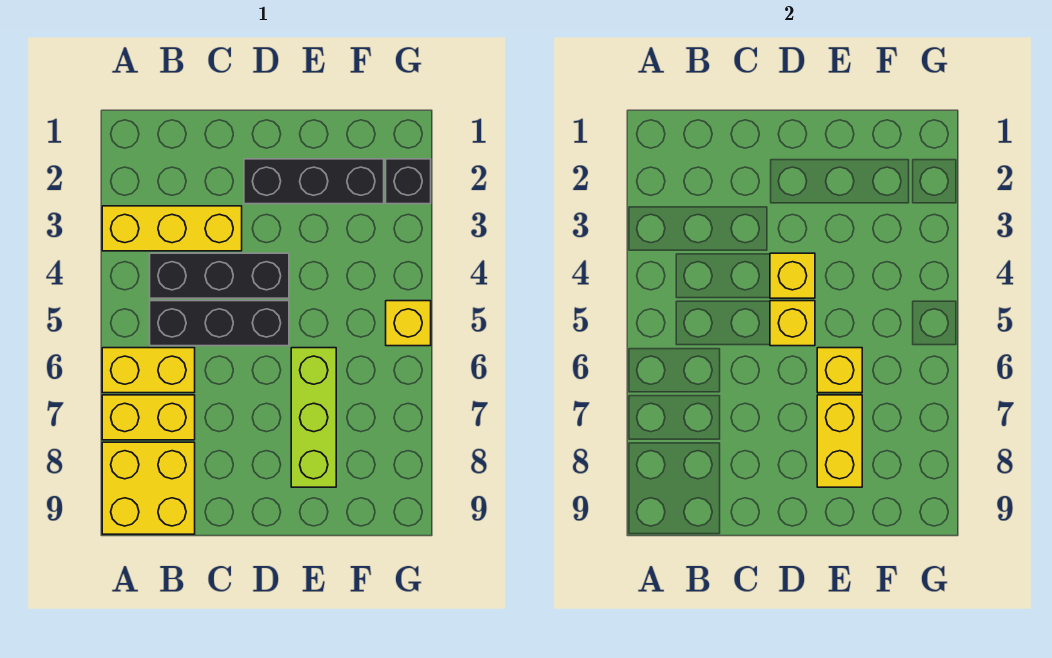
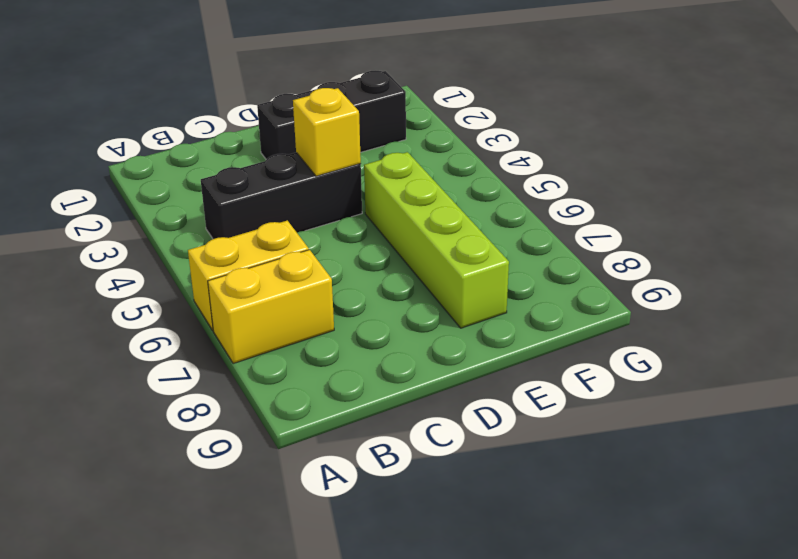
lime 1x4 brick [364,152,509,328] -> lime 1x3 brick [291,348,336,487]
none -> yellow 1x3 brick [102,206,242,251]
none -> yellow 2x2 brick [102,442,195,534]
none -> black 1x3 brick [150,301,289,346]

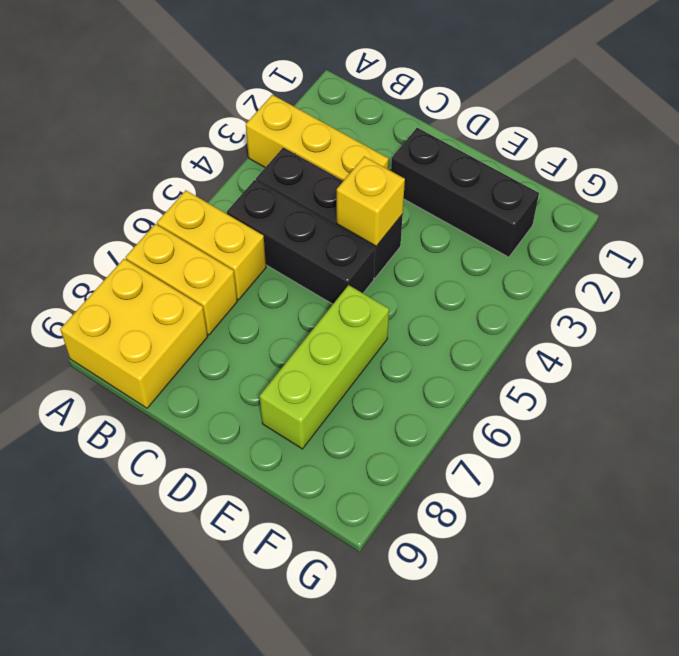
none -> black 1x1 brick [386,159,431,204]
none -> yellow 1x1 brick [386,301,431,346]
none -> yellow 1x1 brick [770,301,815,346]

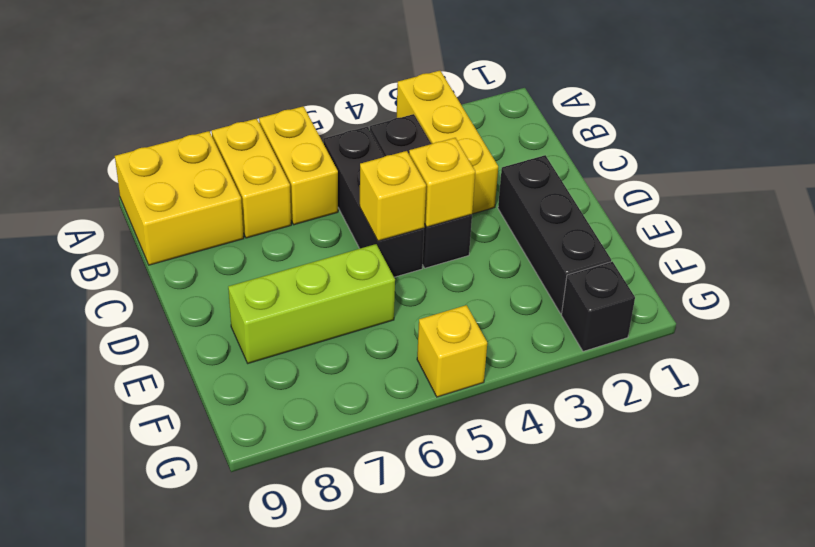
none -> yellow 1x1 brick [817,348,862,393]
none -> yellow 1x2 brick [817,395,862,487]

